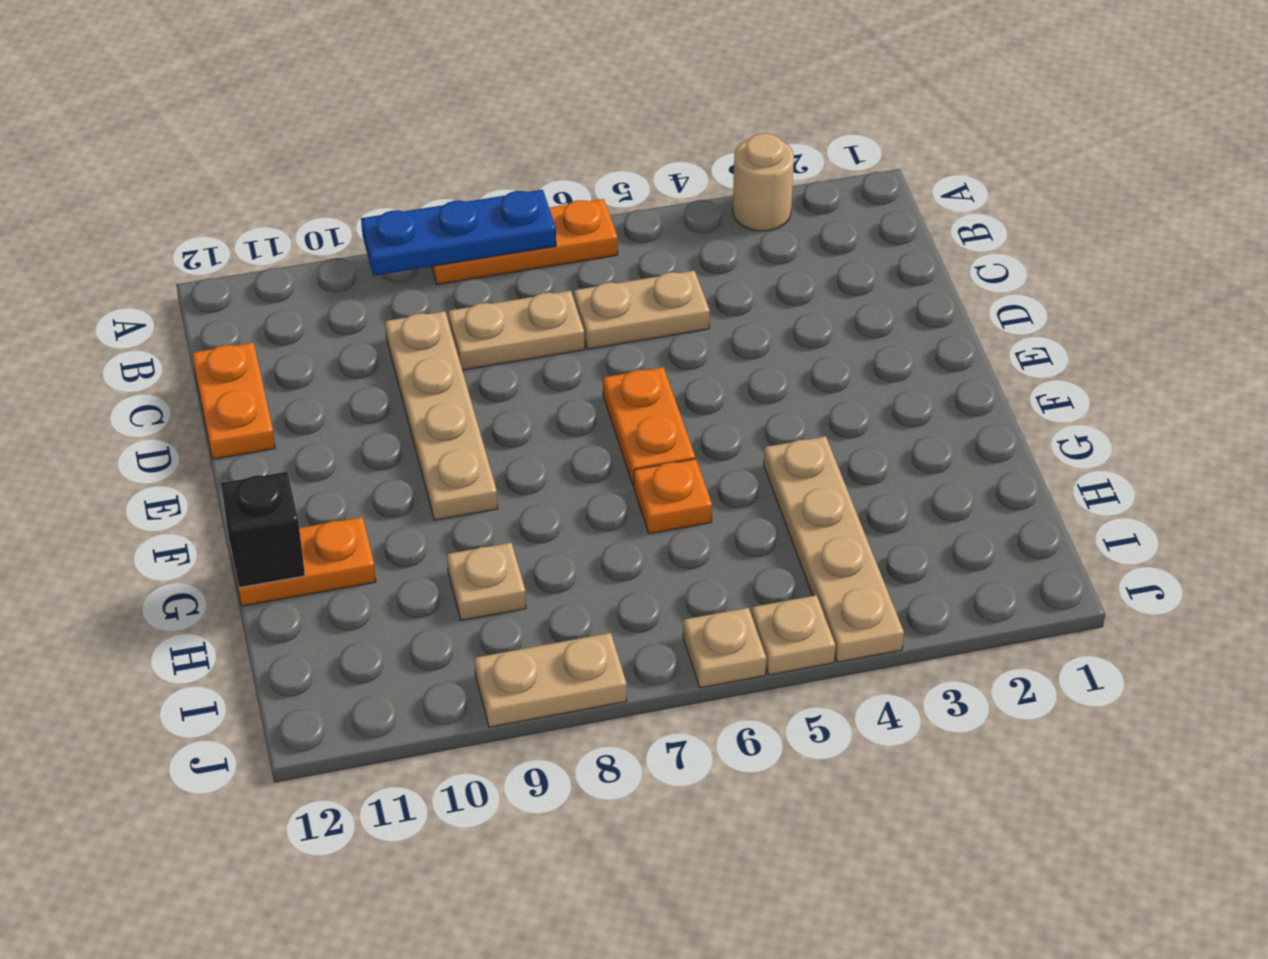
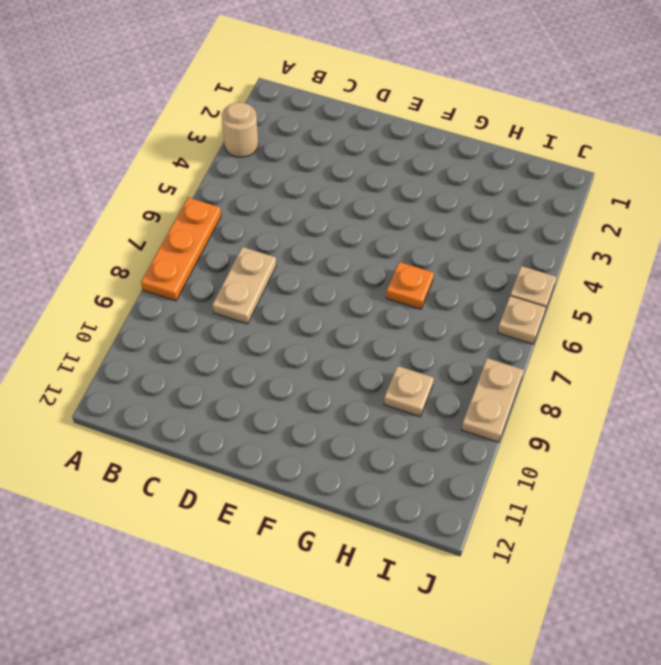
none -> tan 1x2 plate [574,271,710,349]
none -> tan 1x4 plate [385,311,498,520]
none -> orange 1x2 plate [192,343,275,459]

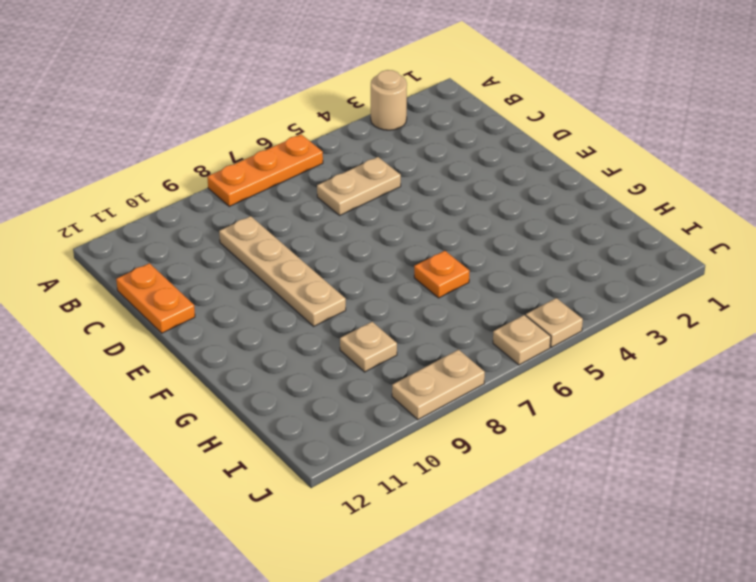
none -> tan 1x2 plate [448,291,585,370]
none -> orange 1x2 plate [603,367,695,485]
none -> tan 1x4 plate [764,436,904,662]

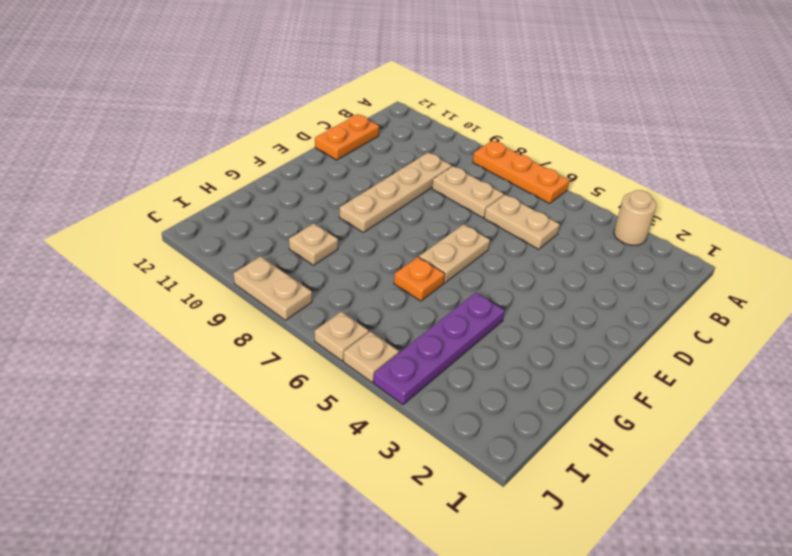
tan 1x2 plate [419,224,490,283] -> orange 1x2 plate [603,367,695,485]
purple 1x4 plate [373,293,505,405] -> tan 1x4 plate [764,436,904,662]
none -> orange 1x2 plate [230,517,376,606]
none -> blue 1x3 plate [361,190,556,276]
none -> black 1x1 brick [221,472,305,587]

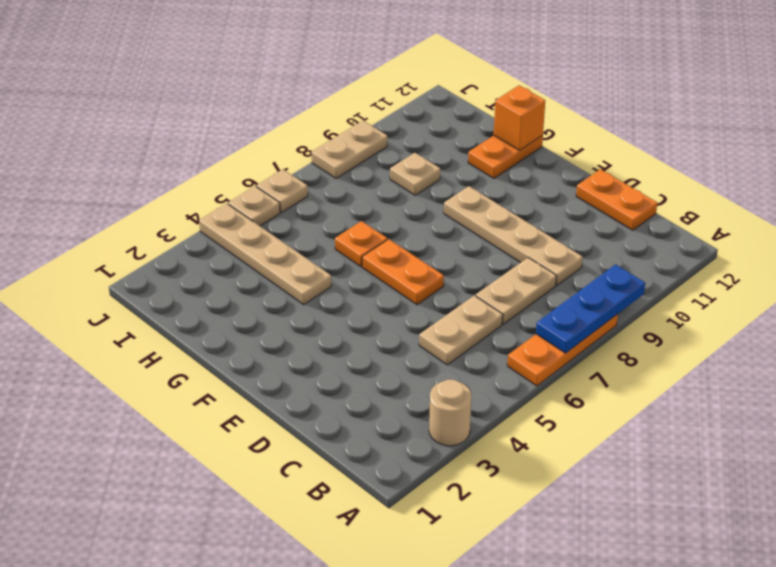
orange 1x1 brick [494,85,545,150] -> black 1x1 brick [221,472,305,587]

